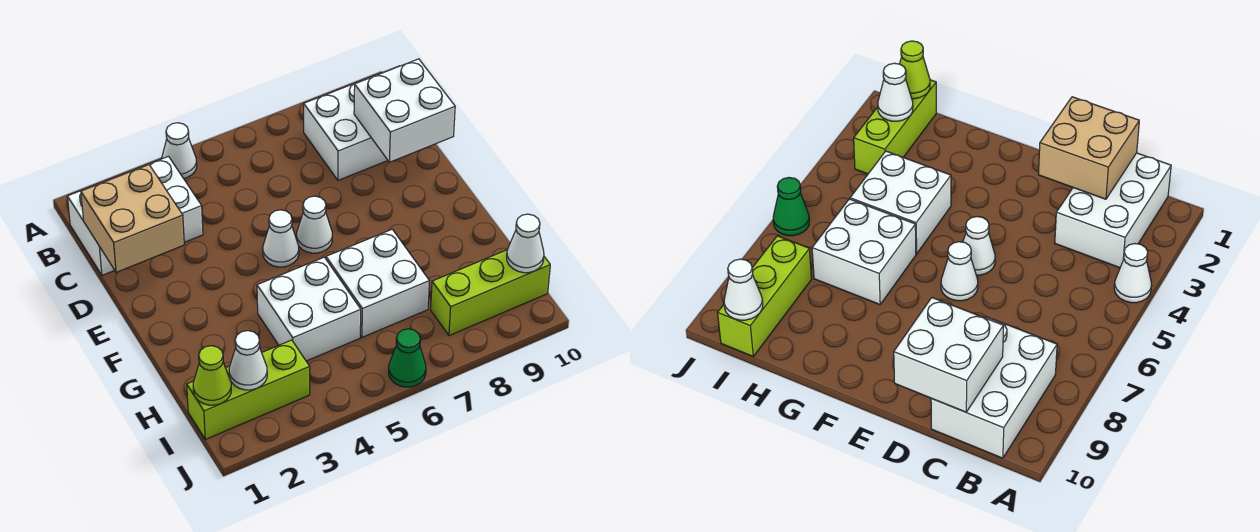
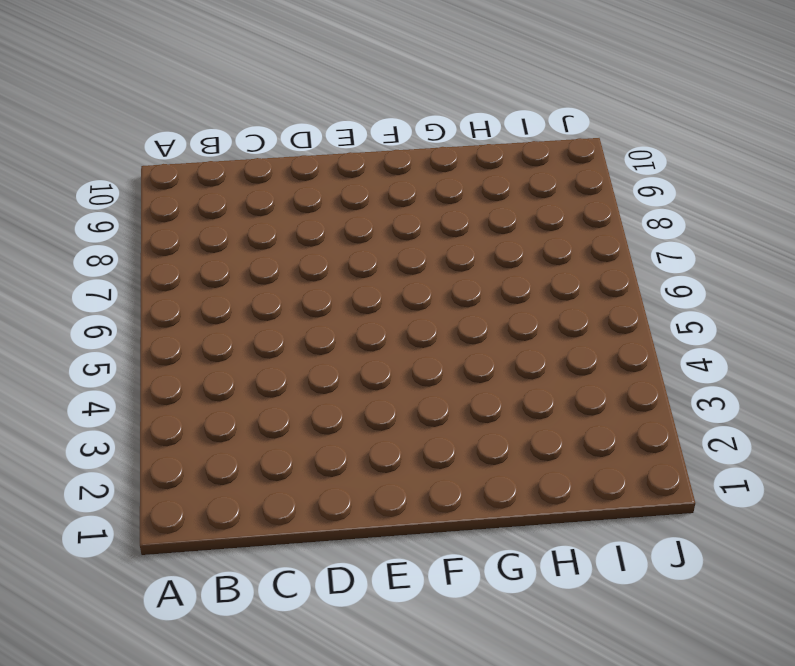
none -> white 1x1 cone [162,123,197,179]
none -> white 2x3 brick [67,156,203,275]
none -> white 2x3 brick [304,66,399,180]

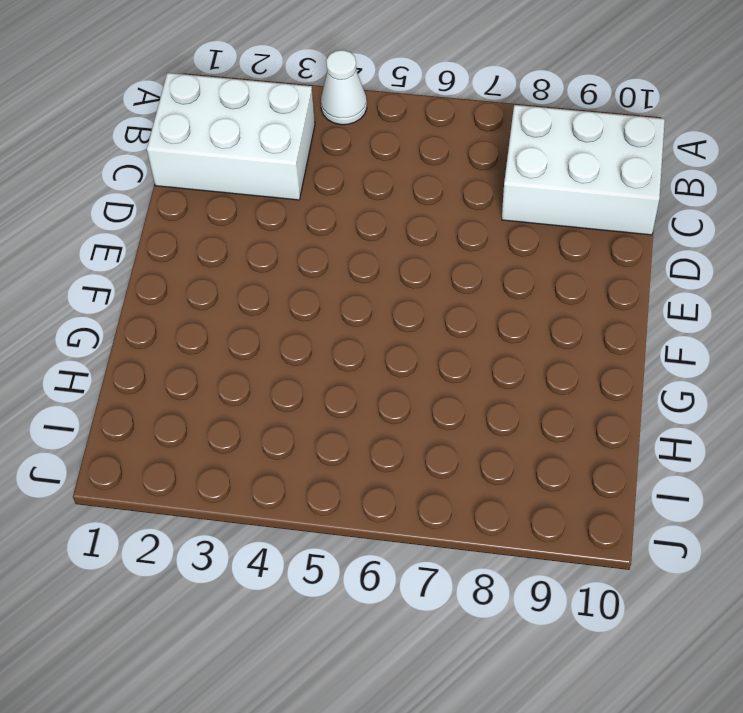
none -> white 1x1 cone [263,210,299,267]
none -> white 1x1 cone [297,196,332,253]
none -> white 2x2 brick [257,257,361,361]

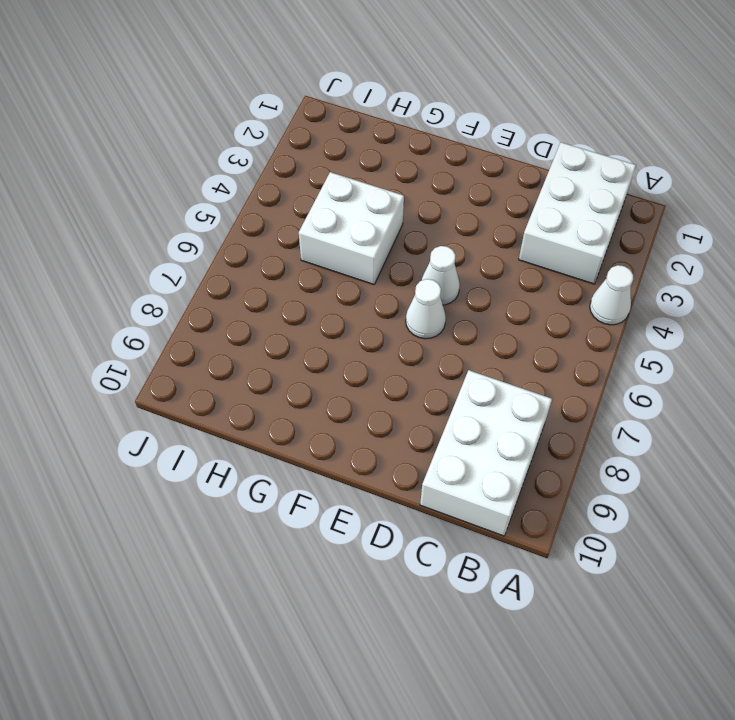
none -> white 2x2 brick [326,229,429,337]
none -> lime 1x3 brick [187,340,310,439]
none -> lime 1x3 brick [431,250,550,336]

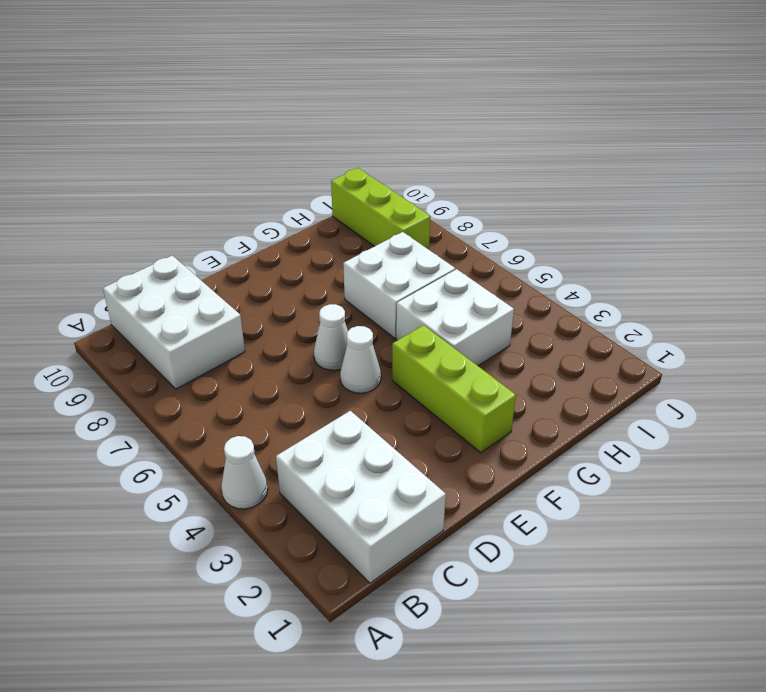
lime 1x3 brick [392,325,516,453] -> lime 1x3 brick moved to [187,340,310,439]
none -> green 1x1 cone [389,329,426,387]
none -> tan 2x2 brick [81,165,184,272]
none -> white 2x2 brick [354,59,455,162]

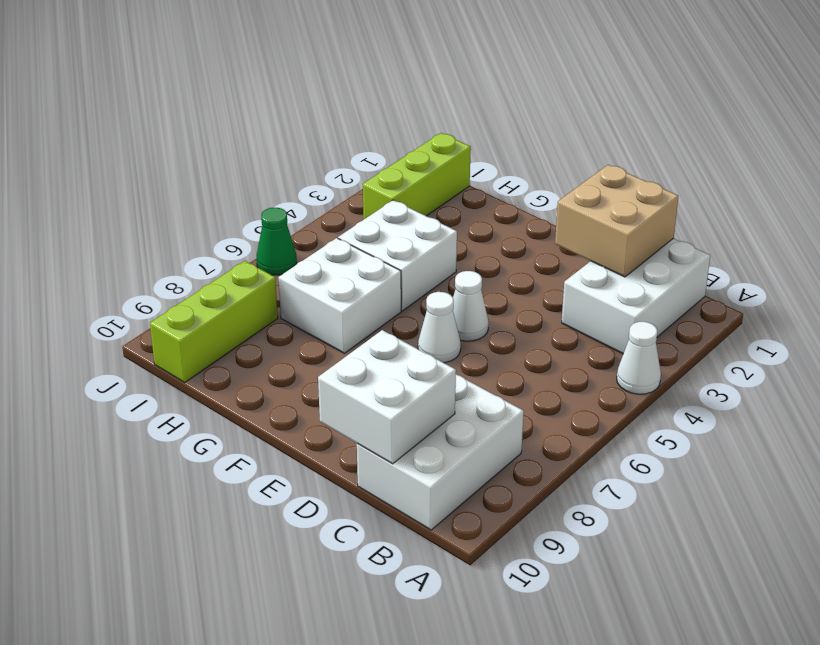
none -> lime 1x1 cone [193,346,231,405]
none -> white 1x1 cone [229,331,267,390]
none -> white 1x1 cone [507,214,544,273]

